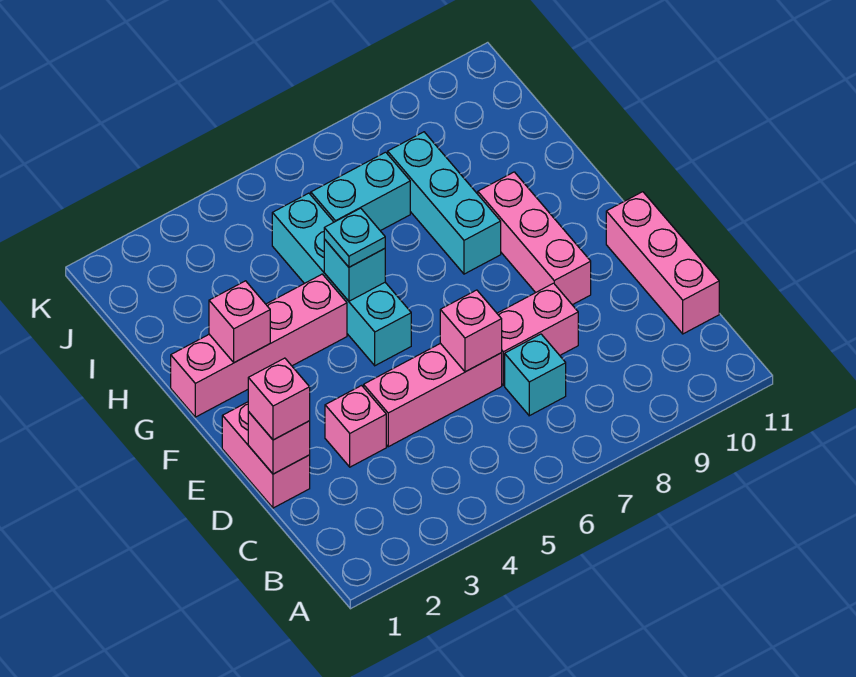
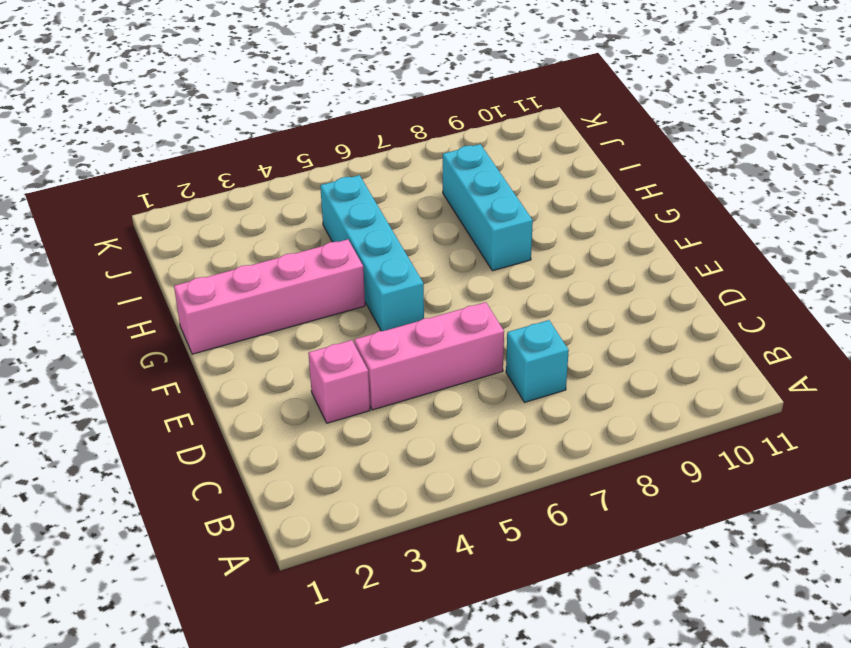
none -> pink 1x3 brick [606,192,719,334]
none -> pink 1x2 brick [222,402,310,508]
none -> pink 1x2 brick [497,283,578,385]

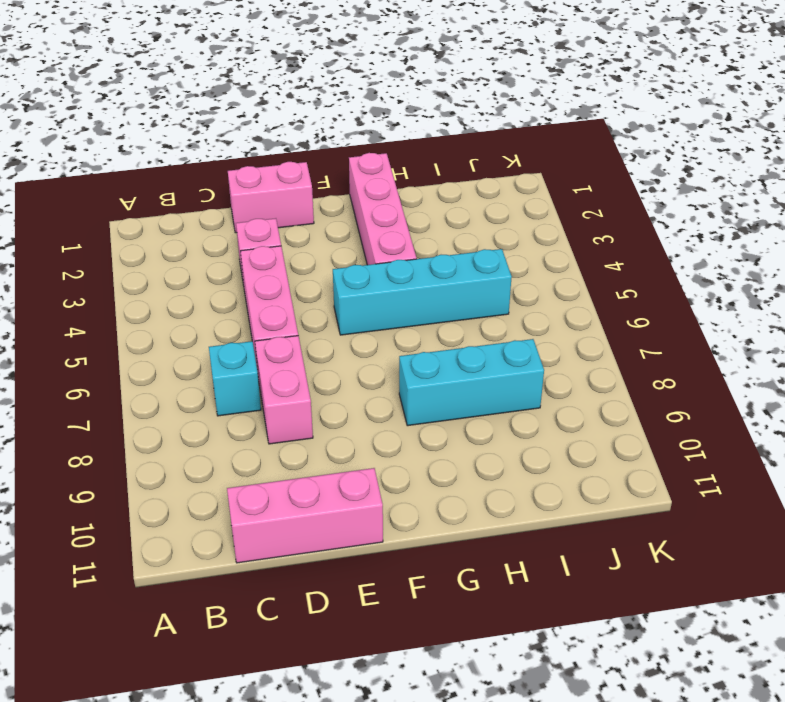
none -> pink 1x3 brick [478,172,591,305]
none -> cyan 1x2 brick [311,152,410,231]
none -> pink 1x1 brick [248,412,310,474]

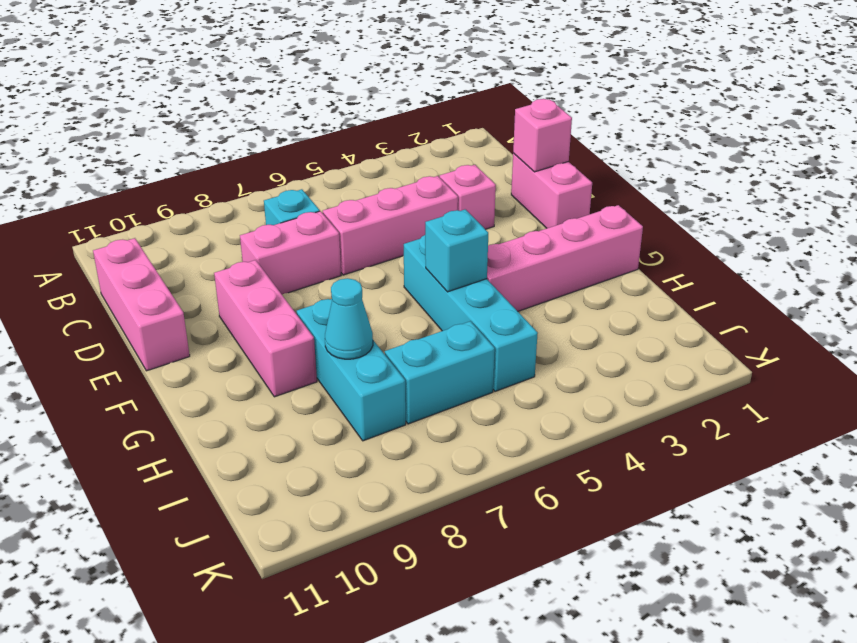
cyan 1x1 cone [325,278,373,359] -> none
none -> pink 1x1 brick [440,290,502,372]
none -> pink 1x1 brick [209,281,270,363]
none -> pink 1x1 brick [248,358,310,440]

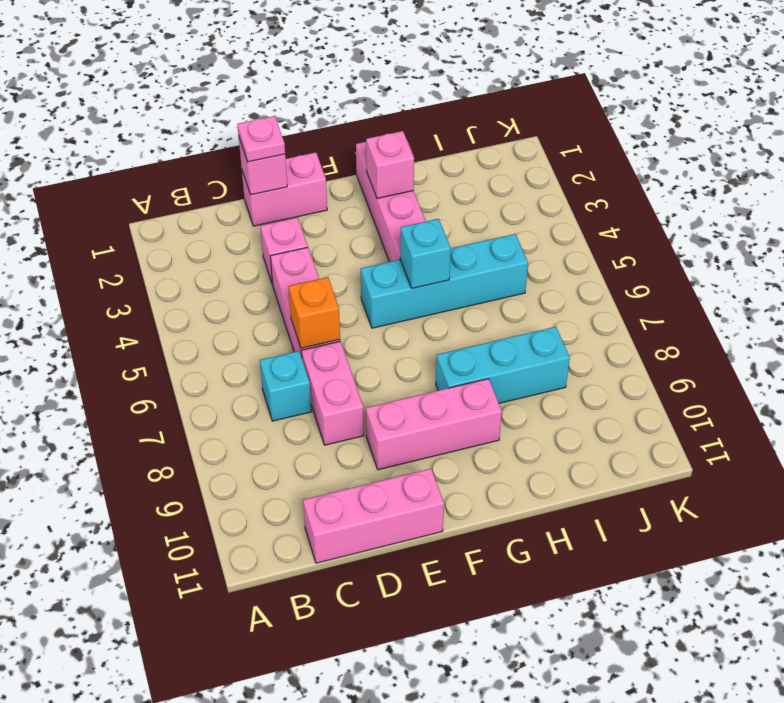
pink 1x1 plate [238,116,285,162] -> pink 1x1 brick [248,358,310,440]
orange 1x1 brick [289,277,340,348] -> pink 1x1 brick [440,290,502,372]
none -> cyan 1x2 brick [311,152,410,231]
none -> cyan 1x1 plate [324,208,385,267]

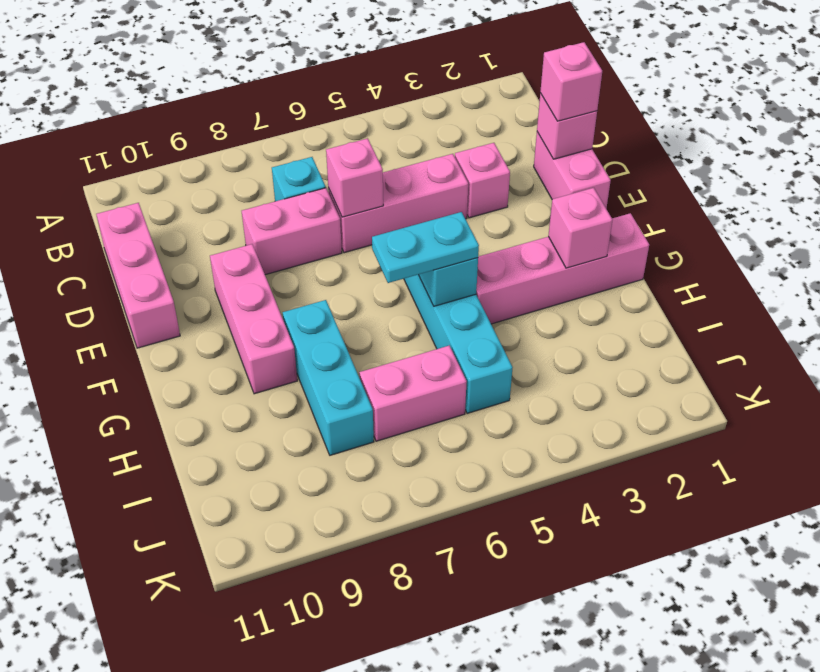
cyan 1x2 plate [372,212,479,283] -> cyan 1x1 plate [324,208,385,267]
pink 1x2 brick [359,346,467,441] -> cyan 1x2 brick [311,152,410,231]

